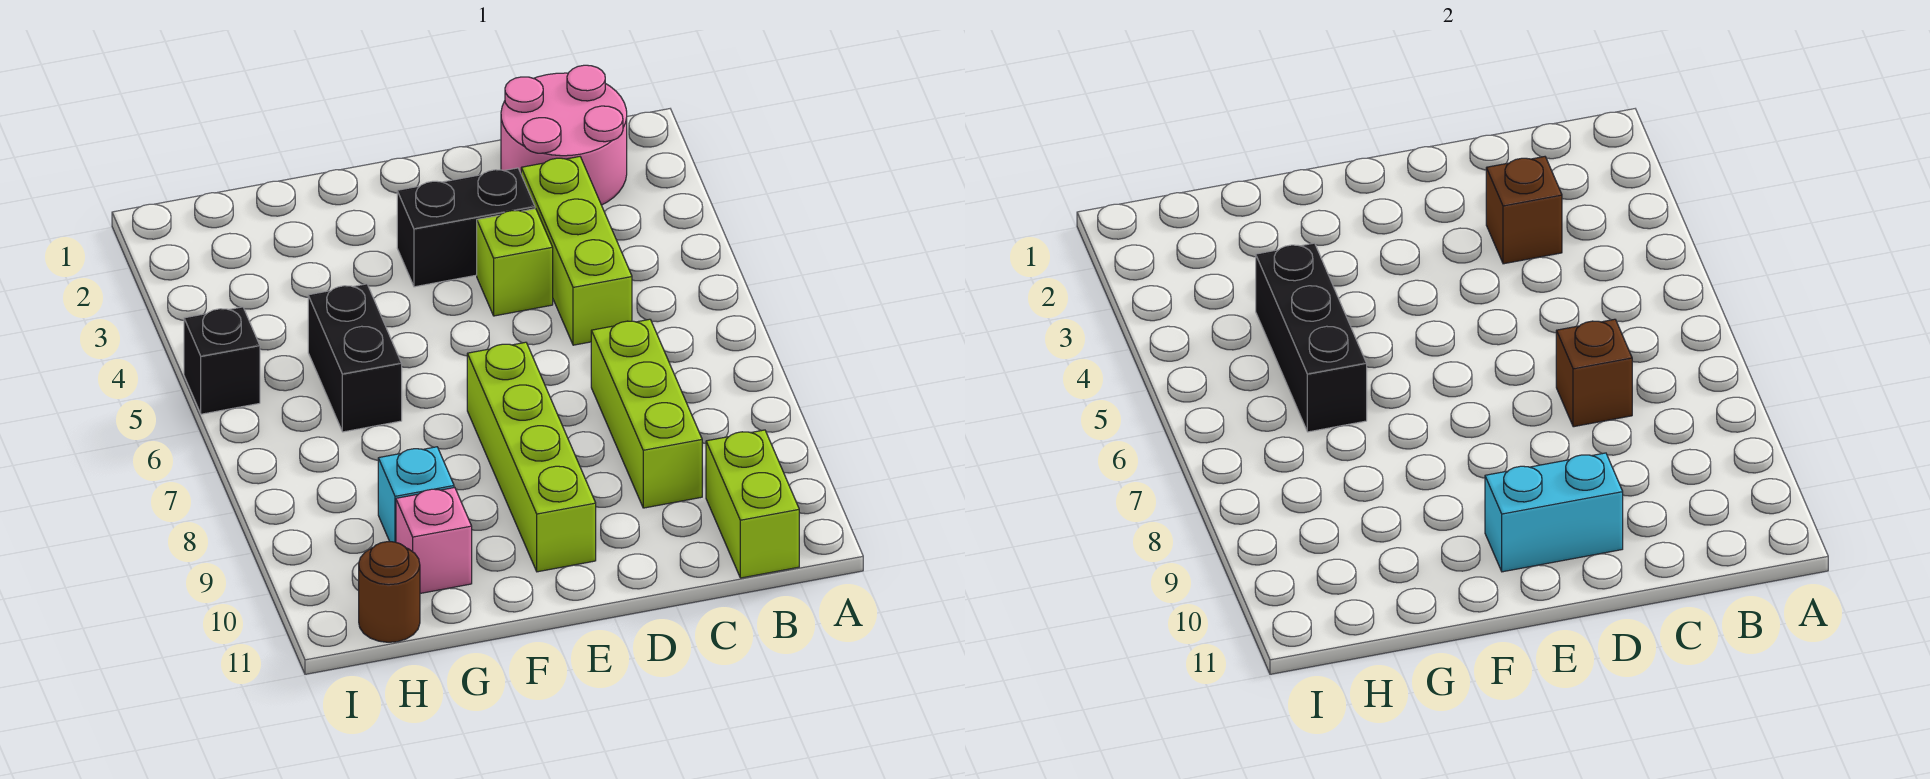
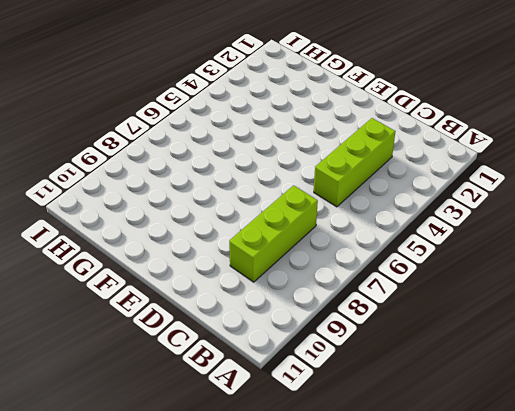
none -> pink 2x2 round brick [501,65,627,205]
none -> lime 1x2 brick [706,430,799,578]
none -> black 1x2 brick [397,168,535,287]

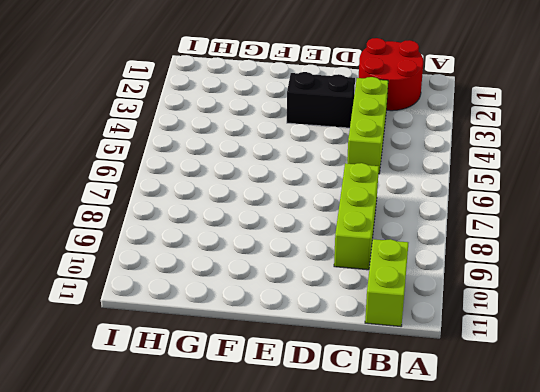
red 2x2 round brick [359,38,423,111] -> pink 2x2 round brick [501,65,627,205]
none -> lime 1x1 brick [477,209,553,316]
none -> lime 1x4 brick [467,342,596,572]
none -> black 1x2 brick [308,284,402,432]

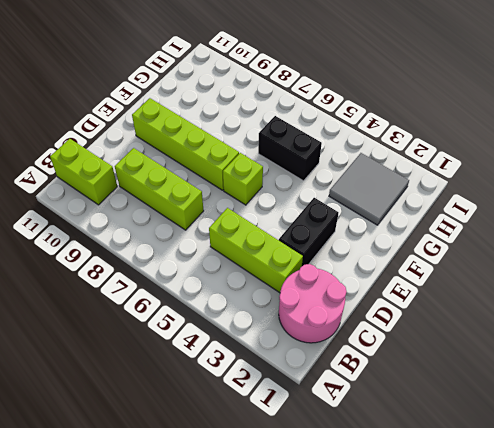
lime 1x1 brick [223,153,263,205] -> lime 1x1 brick moved to [477,209,553,316]
grey 2x2 tile [329,153,409,225] -> none
none -> cyan 1x1 brick [378,447,454,542]
none -> pink 1x1 brick [396,488,472,593]
none -> brown 1x1 round brick [359,542,420,642]

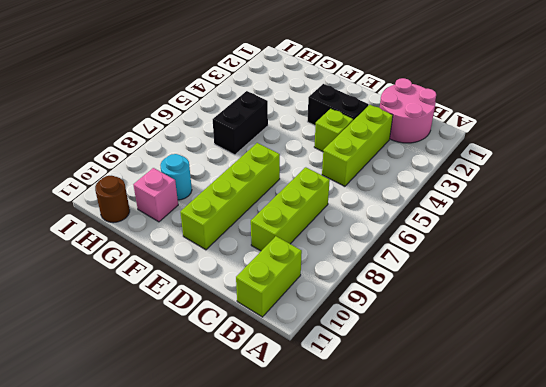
cyan 1x1 round brick [160,154,192,200] -> cyan 1x1 brick [378,447,454,542]
none -> black 1x1 brick [184,307,260,414]
none -> brown 1x1 brick [1486,157,1562,264]
none -> brown 1x1 brick [1556,319,1632,427]

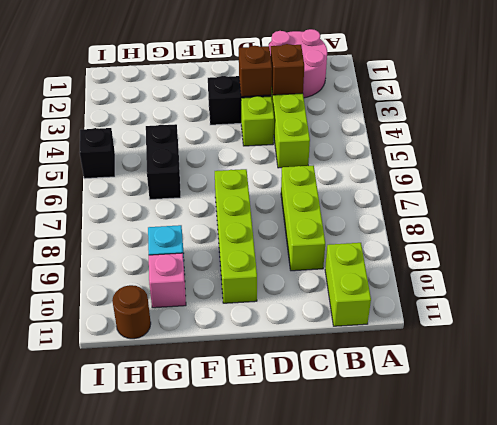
brown 1x1 brick [239,46,272,97] -> brown 1x1 brick moved to [1556,319,1632,427]
none -> cyan 1x2 brick [1485,453,1623,572]
none -> black 1x3 brick [1256,243,1367,432]

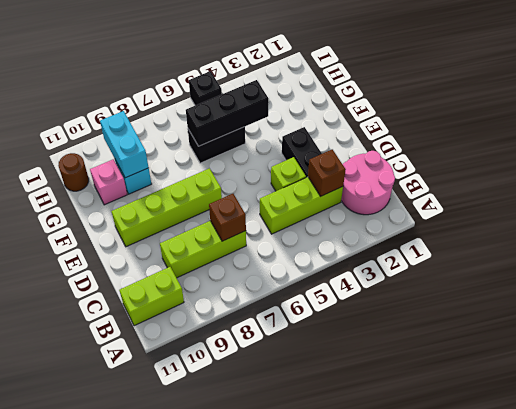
cyan 1x2 brick [100,111,149,178] -> cyan 1x2 brick moved to [1485,453,1623,572]

